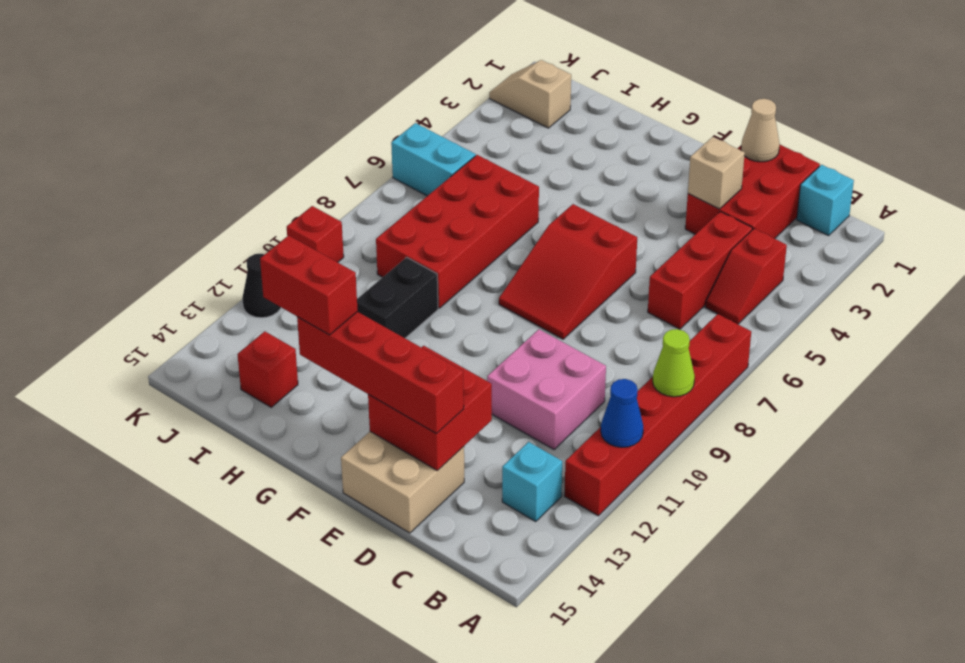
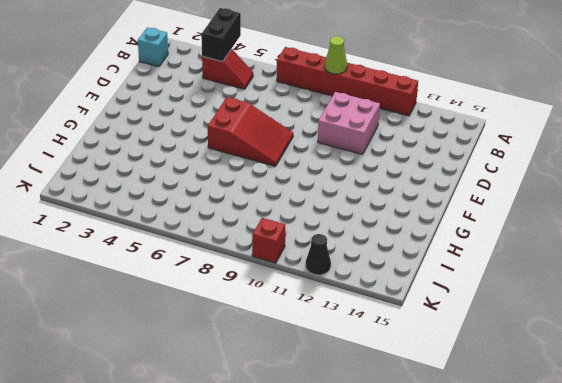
black 1x2 brick [201,8,241,62] -> black 1x2 brick turned to [357,257,438,338]
none -> cyan 1x1 brick [502,442,562,522]
none -> red 2x3 brick [685,145,820,239]
none -> red 1x3 brick [648,212,752,329]

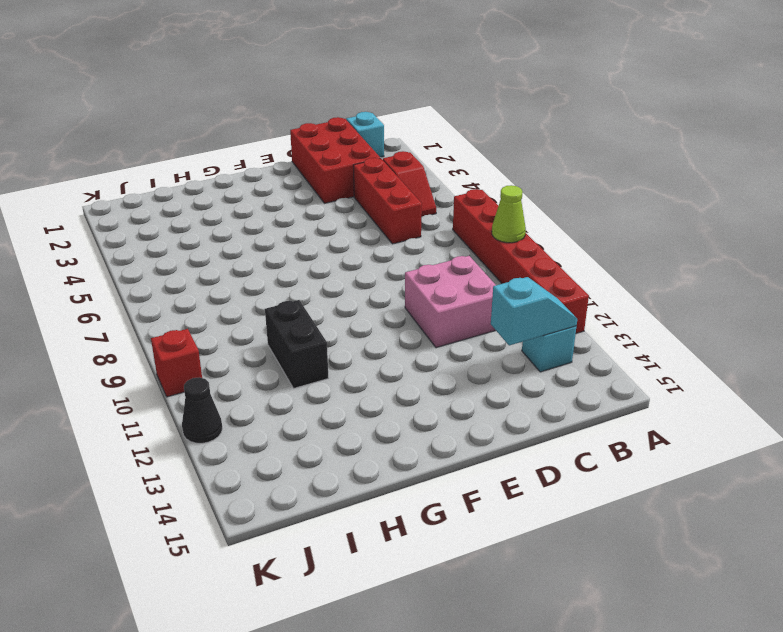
cyan 1x2 slope [491,277,577,345] -> none
none -> tan 2x2 brick [341,432,464,533]
none -> red 2x3 slope [499,204,637,339]
none -> red 2x4 brick [376,155,539,308]

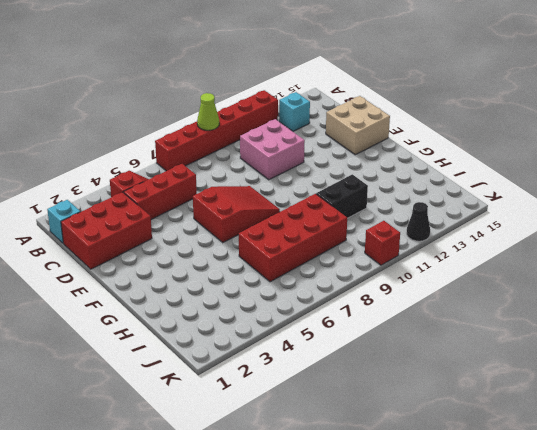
none -> red 1x1 brick [237,331,298,407]
none -> tan 1x2 slope [489,60,571,128]
none -> cyan 1x2 brick [391,123,476,196]

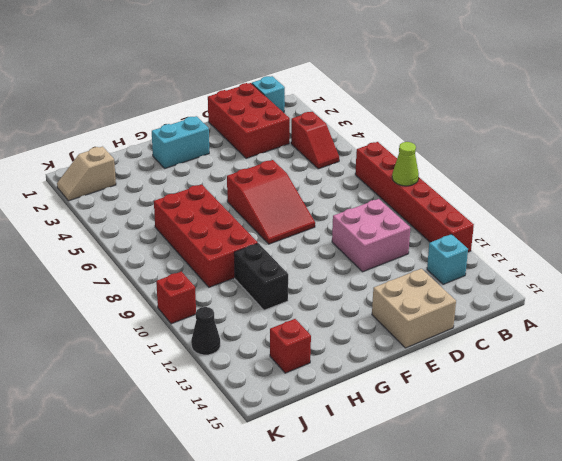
cyan 1x2 brick [152,116,209,168] -> cyan 1x2 brick moved to [391,123,476,196]
none -> red 1x3 brick [648,212,752,329]
none -> blue 1x1 cone [601,379,643,447]
none -> tan 1x1 cone [741,99,780,162]

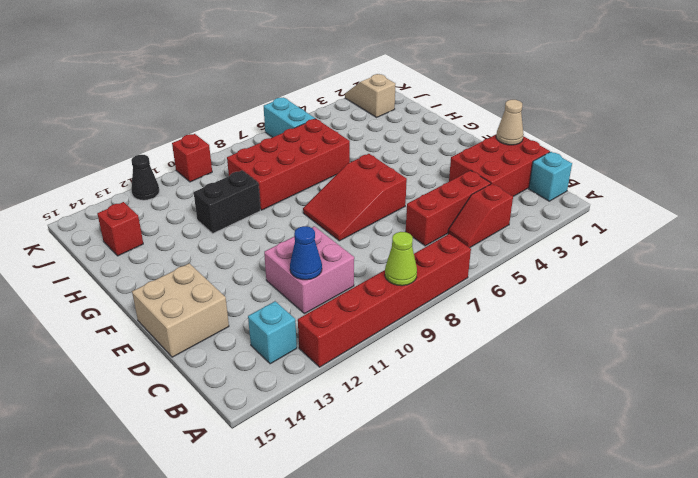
blue 1x1 cone [290,226,322,280] -> blue 1x1 cone moved to [601,379,643,447]
none -> tan 1x1 brick [688,137,745,209]
none -> red 2x2 brick [368,346,492,471]
none -> red 1x4 brick [297,312,464,434]

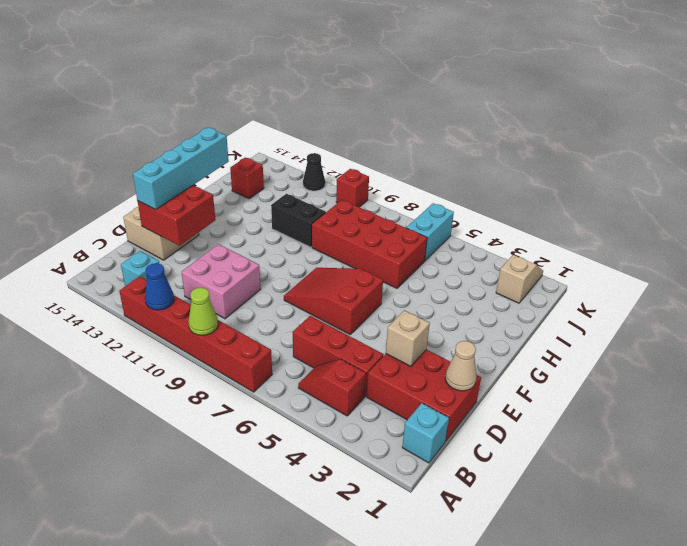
cyan 1x4 brick [133,128,229,210] -> red 1x4 brick [297,312,464,434]
none -> red 1x2 brick [260,235,358,335]

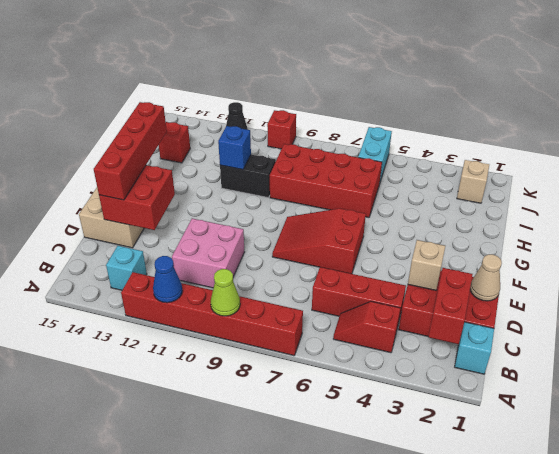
red 1x2 brick [428,268,473,344] -> red 1x2 brick moved to [260,235,358,335]
blue 1x1 brick [218,126,251,170] -> none

